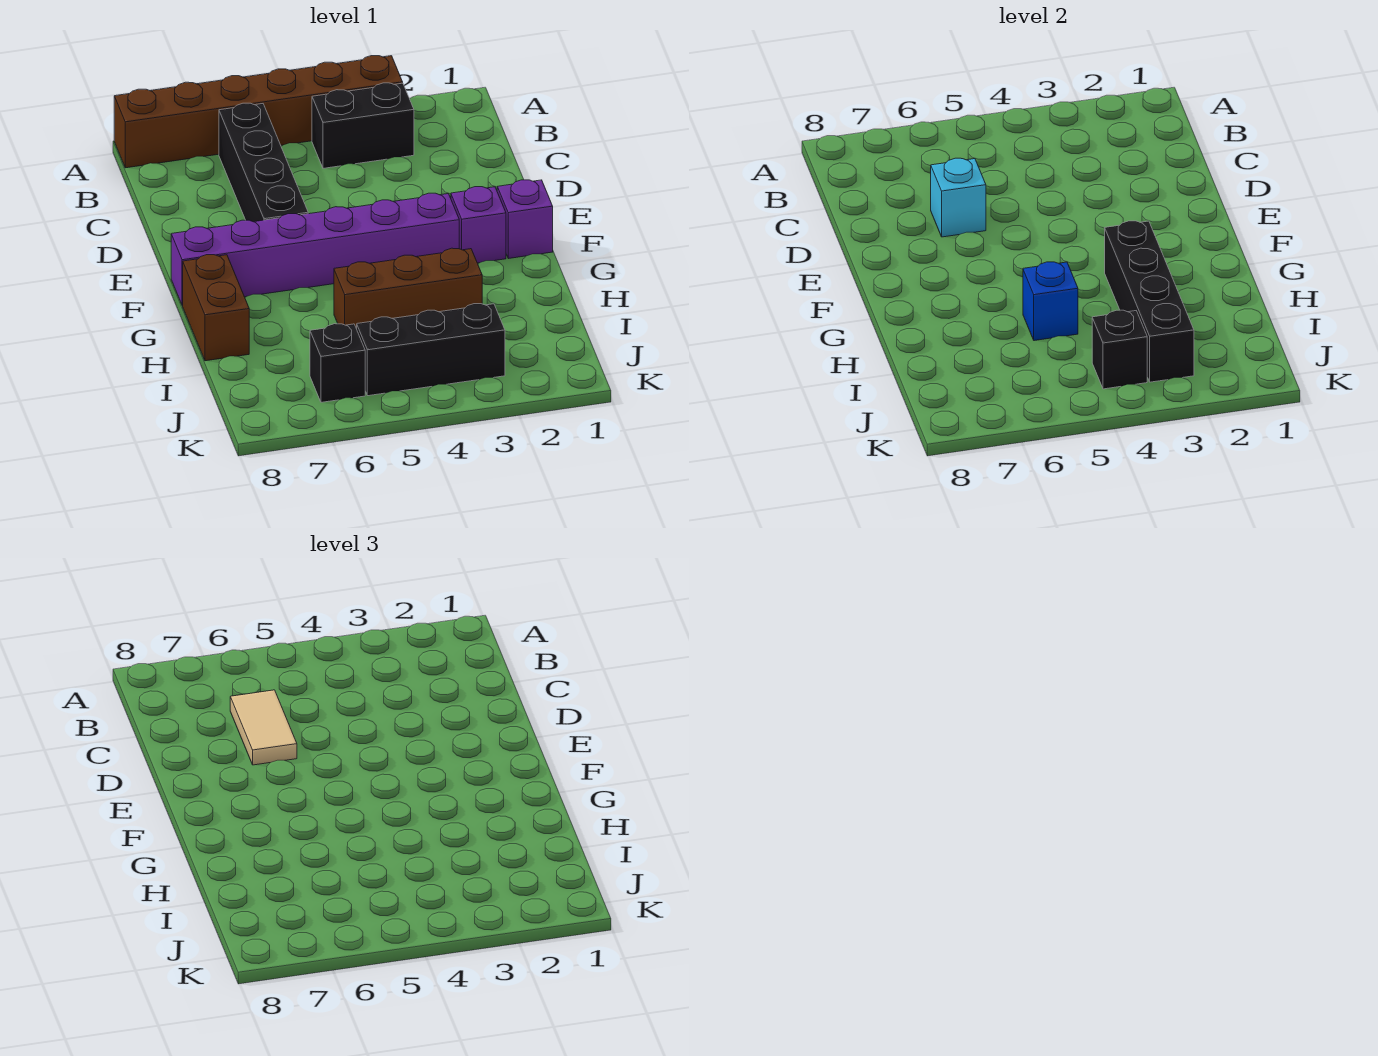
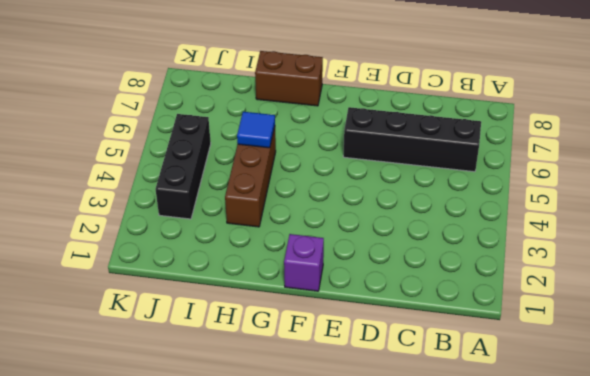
blue 1x1 tile [237,112,275,148] -> blue 1x1 brick [1023,262,1078,341]
none -> brown 1x6 brick [114,56,403,168]
none -> black 1x2 brick [312,83,414,168]
none -> purple 1x1 brick [451,187,506,263]

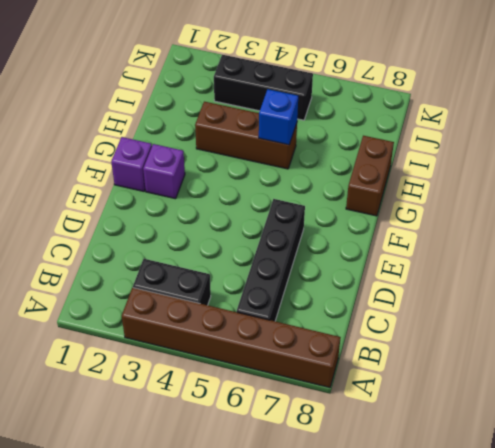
none -> purple 1x6 brick [171,193,459,306]
none -> black 1x1 brick [310,324,365,402]
none -> cyan 1x1 brick [931,158,986,237]

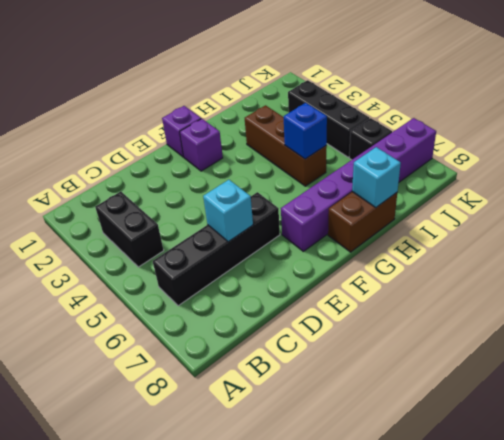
purple 1x6 brick [281,118,436,251] -> purple 1x6 brick turned to [171,193,459,306]
cyan 1x1 brick [352,147,401,207] -> none
none -> brown 1x6 brick [114,56,403,168]
none -> black 1x4 brick [1105,221,1194,382]
none -> black 1x1 brick [1092,310,1147,389]

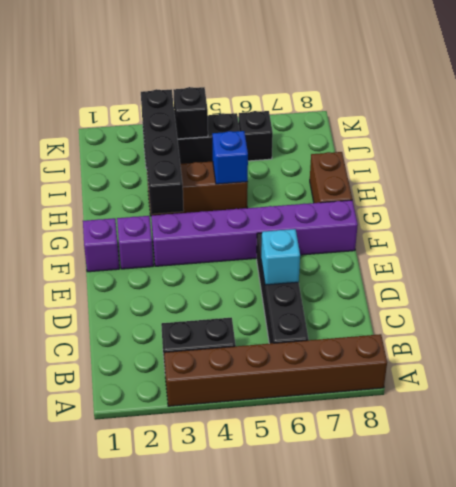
none -> tan 1x2 tile [230,690,297,765]

